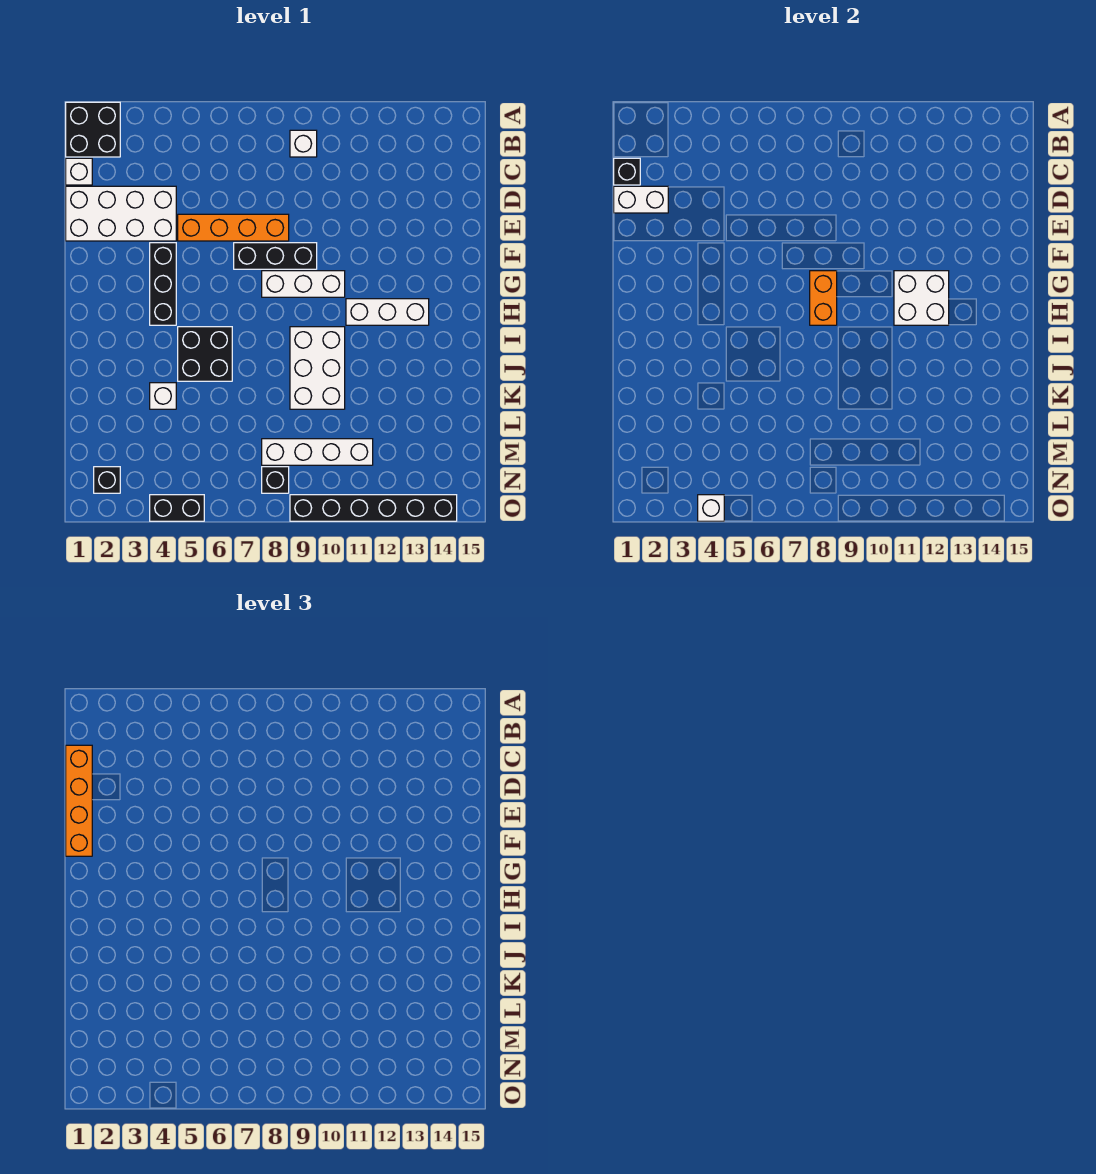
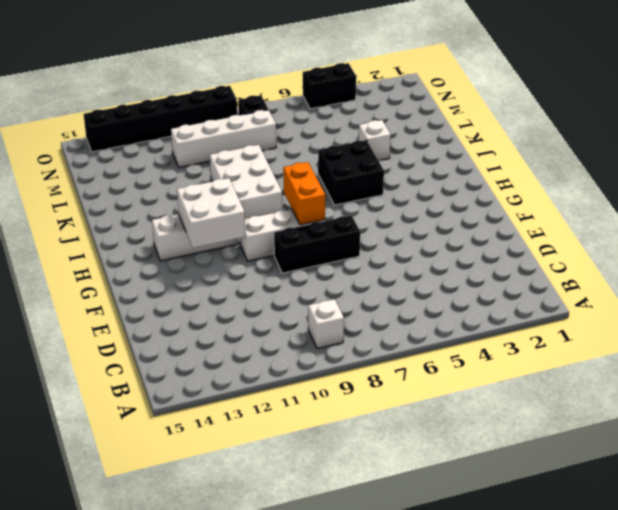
none -> black 2x2 brick [66,102,120,157]
none -> white 1x1 brick [66,158,92,185]
none -> white 2x4 brick [66,186,176,241]

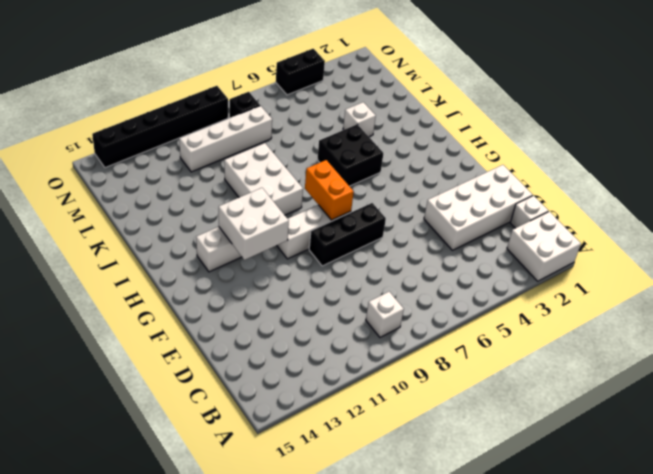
white 2x2 brick [507,211,581,281] -> black 2x2 brick [66,102,120,157]
none -> orange 1x4 brick [178,214,289,241]
none -> black 1x3 brick [150,243,176,325]
none -> black 1x1 brick [94,467,120,493]

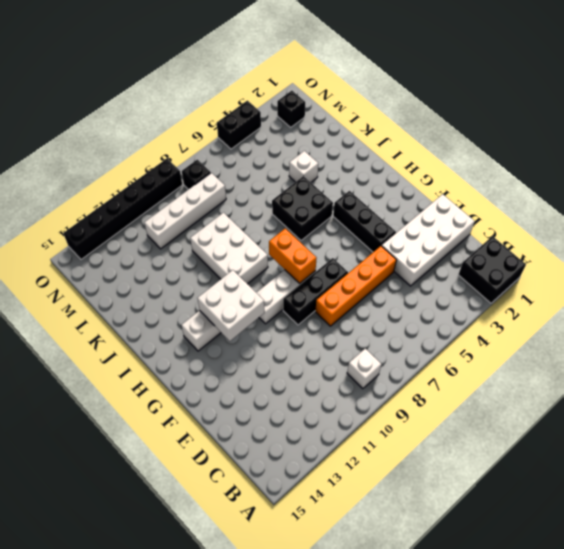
none -> white 1x1 brick [66,158,92,185]
none -> black 1x1 brick [614,158,640,185]
none -> white 1x2 brick [614,186,668,213]

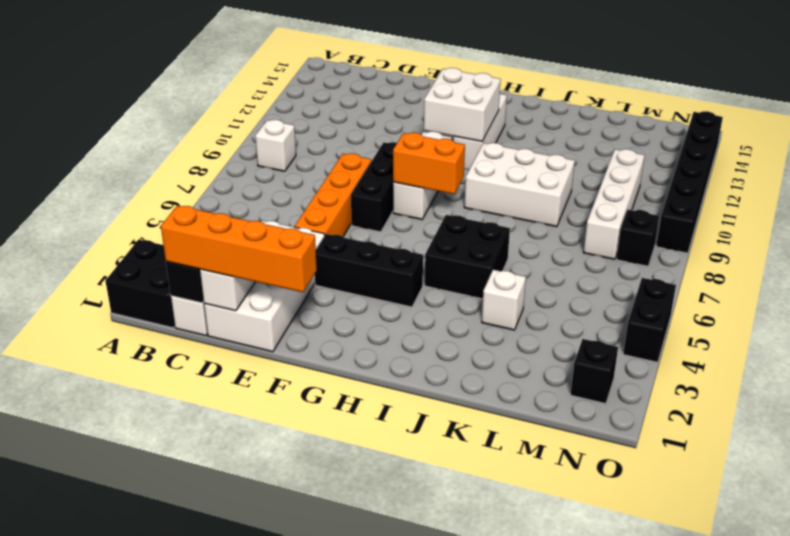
none -> white 1x1 brick [698,495,724,521]

